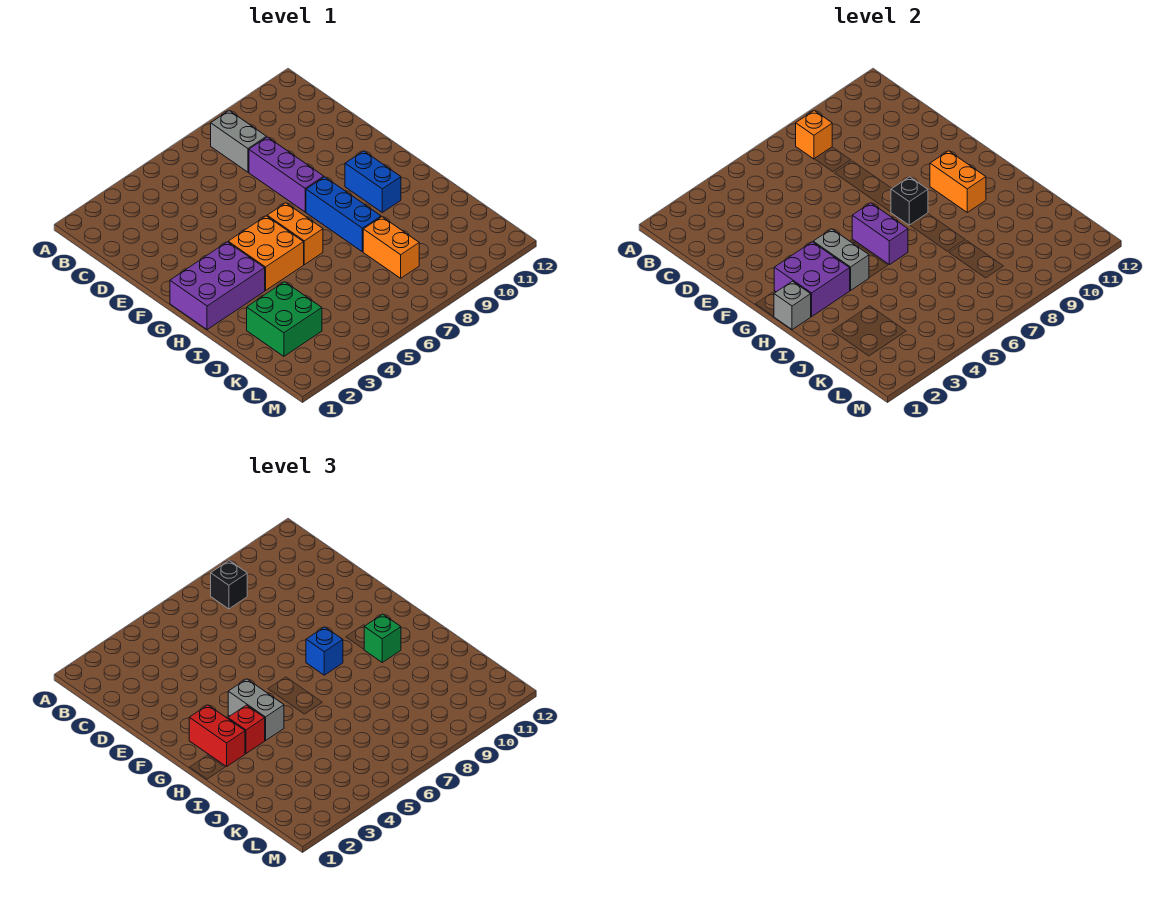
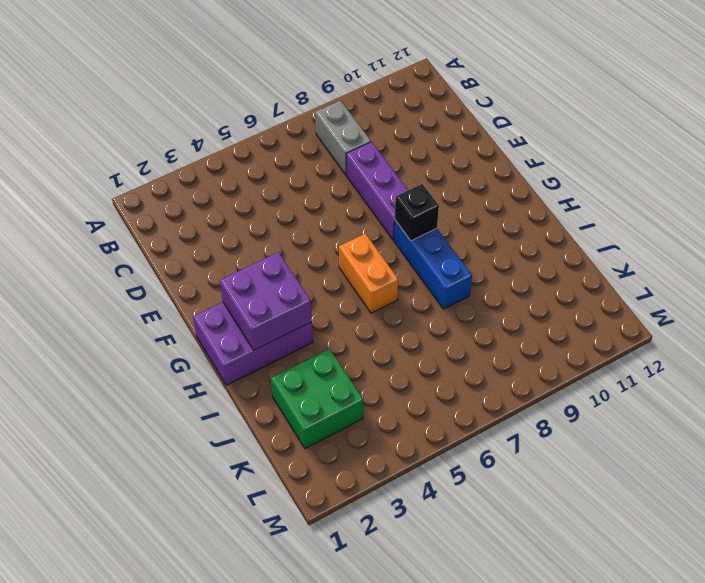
none -> orange 2x2 brick [228,216,304,291]
none -> blue 1x2 brick [345,151,401,212]
none -> orange 1x2 brick [363,217,419,278]

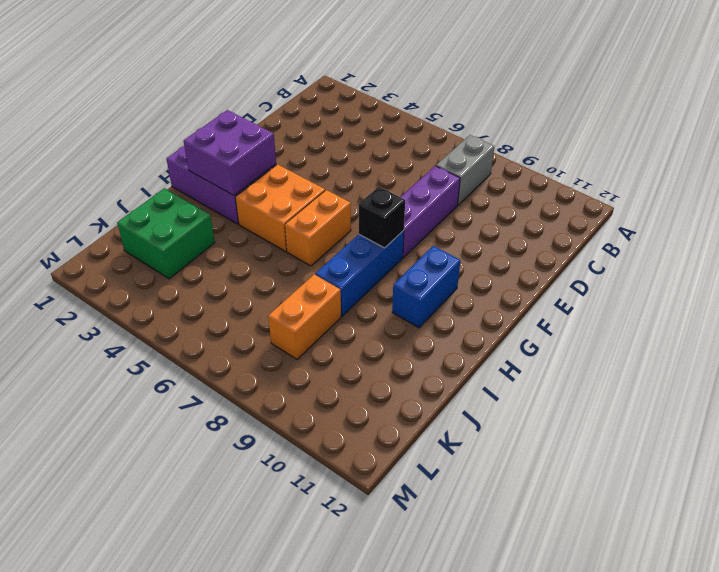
none -> orange 1x1 brick [796,111,832,159]
none -> grey 1x2 brick [813,229,869,291]
none -> purple 1x2 brick [852,203,908,265]

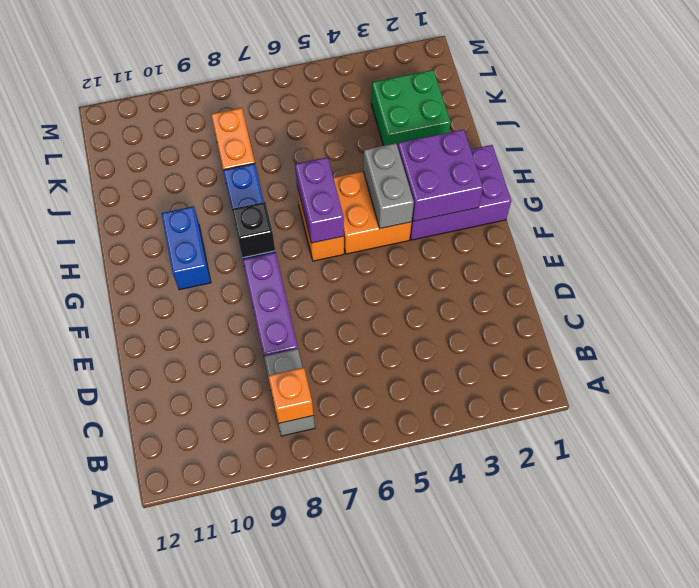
none -> orange 1x2 brick [930,151,986,212]
none -> grey 1x1 brick [774,281,811,330]
none -> black 1x1 brick [211,561,247,609]

